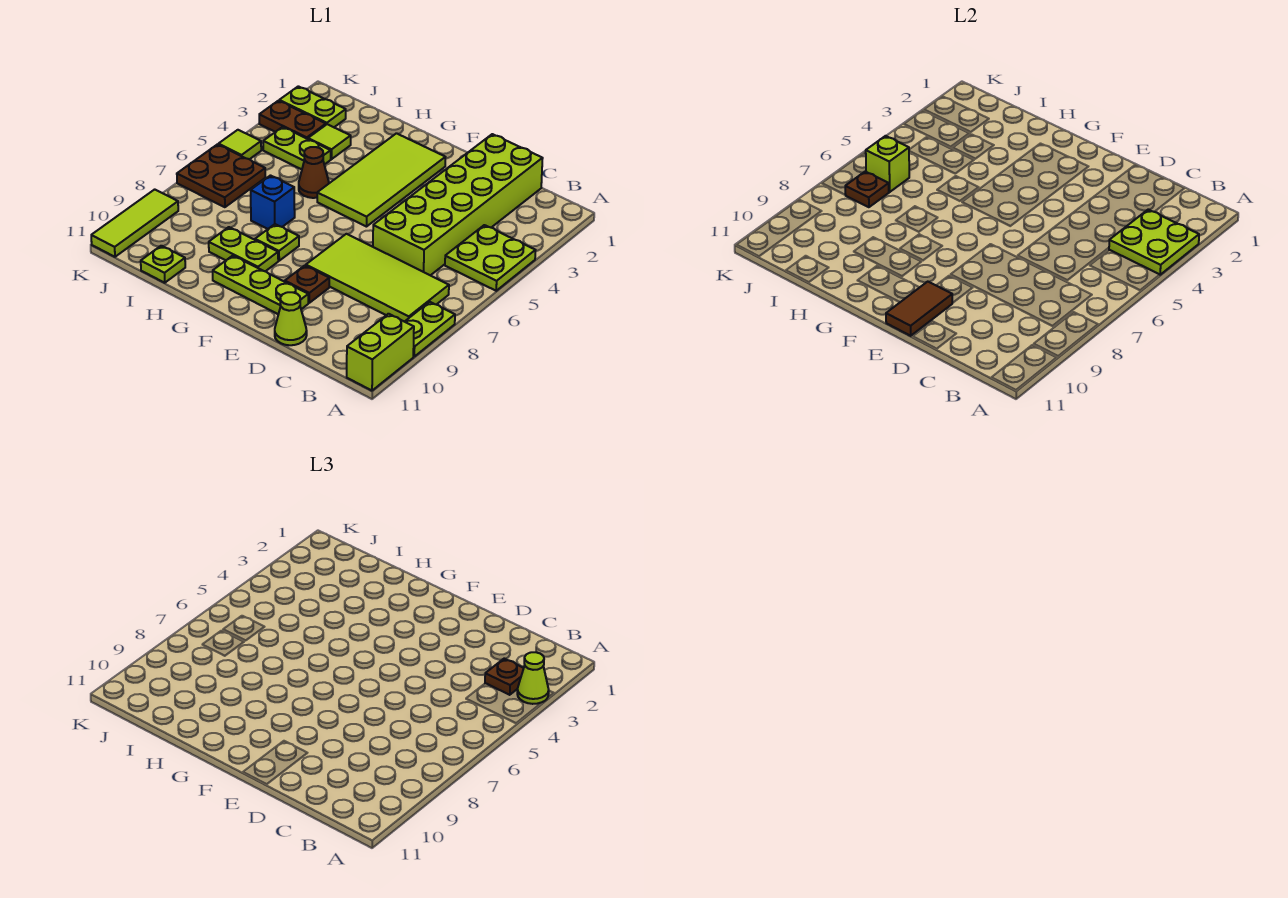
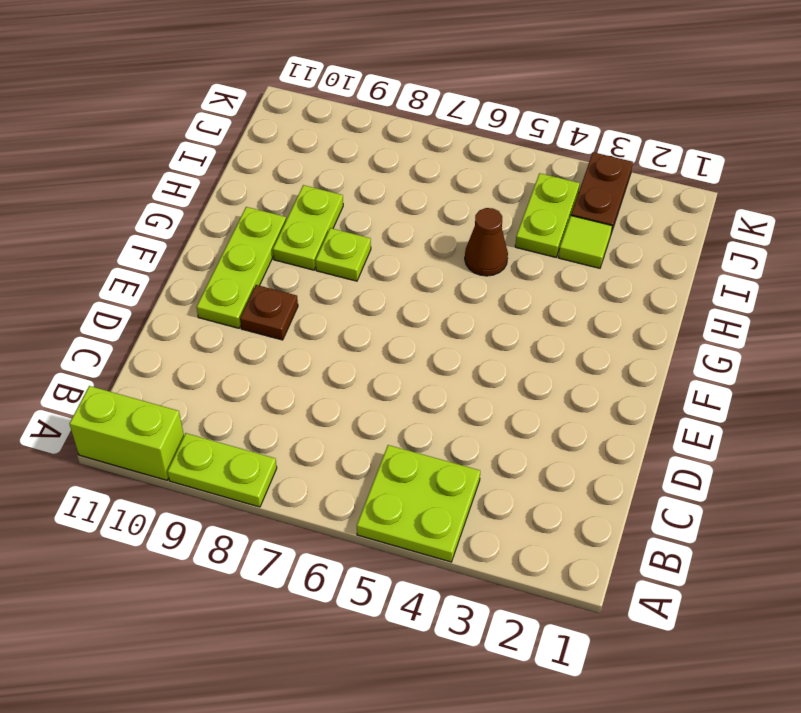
none -> lime 2x4 tile [306,234,449,322]
none -> lime 2x6 brick [373,134,543,275]
none -> lime 1x1 cone [275,292,307,345]

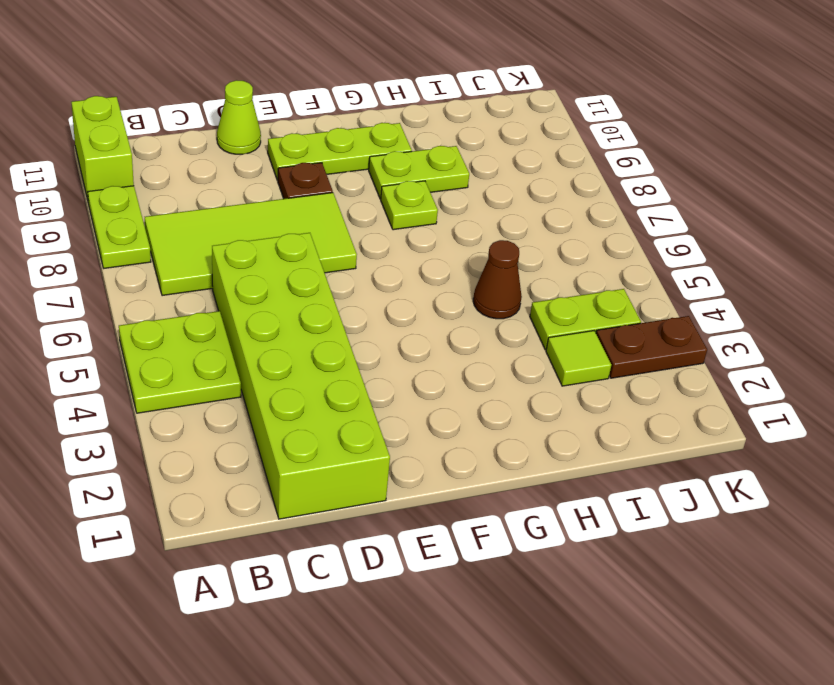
none -> lime 2x4 tile [317,133,445,227]
none -> blue 1x1 brick [251,176,295,229]
none -> lime 1x1 plate [141,246,185,283]

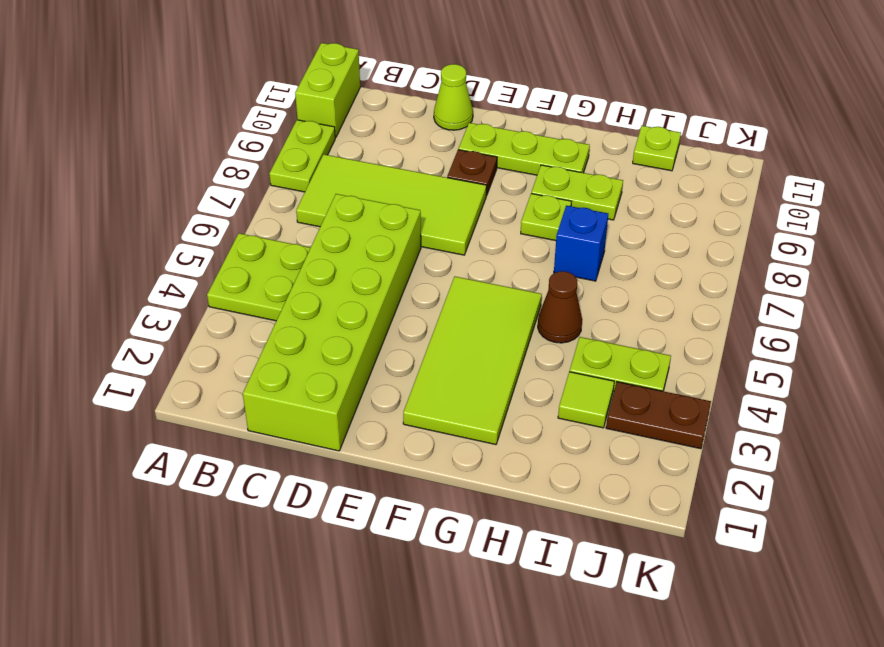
none -> lime 1x2 plate [279,86,346,127]
none -> brown 2x2 plate [177,144,265,207]
none -> lime 1x1 tile [218,130,261,159]

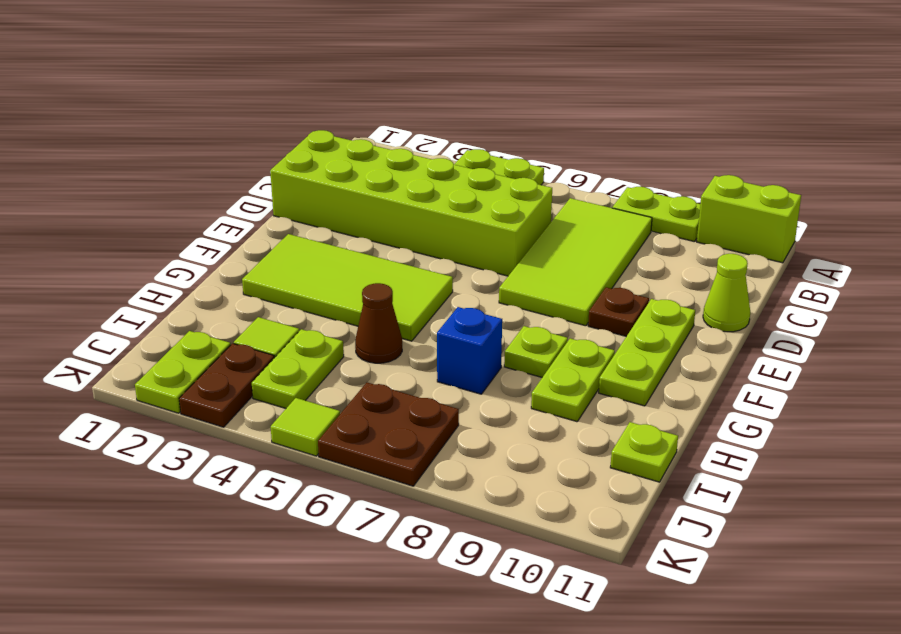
none -> lime 1x3 tile [91,189,178,257]
none -> lime 2x2 plate [1109,210,1199,275]
none -> brown 1x2 tile [886,282,952,336]

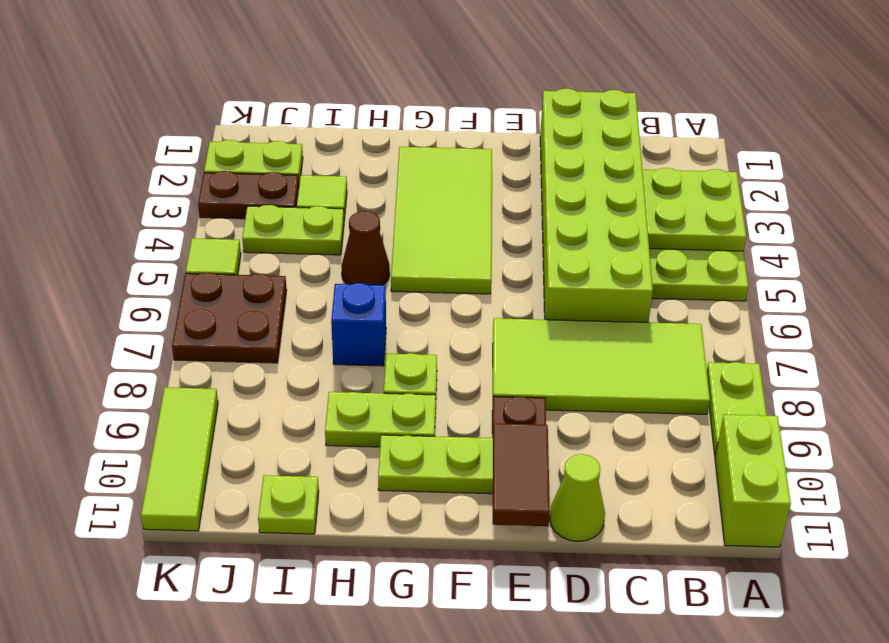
none -> lime 1x1 brick [866,136,909,192]
none -> brown 1x1 plate [845,172,889,207]
none -> lime 1x1 cone [517,652,549,704]

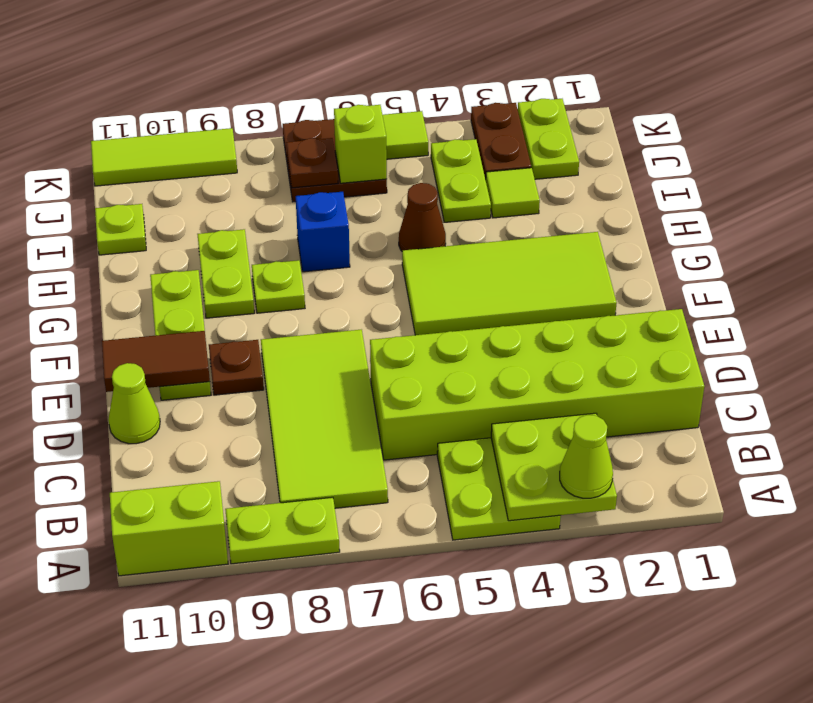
none -> brown 1x1 plate [485,659,524,695]

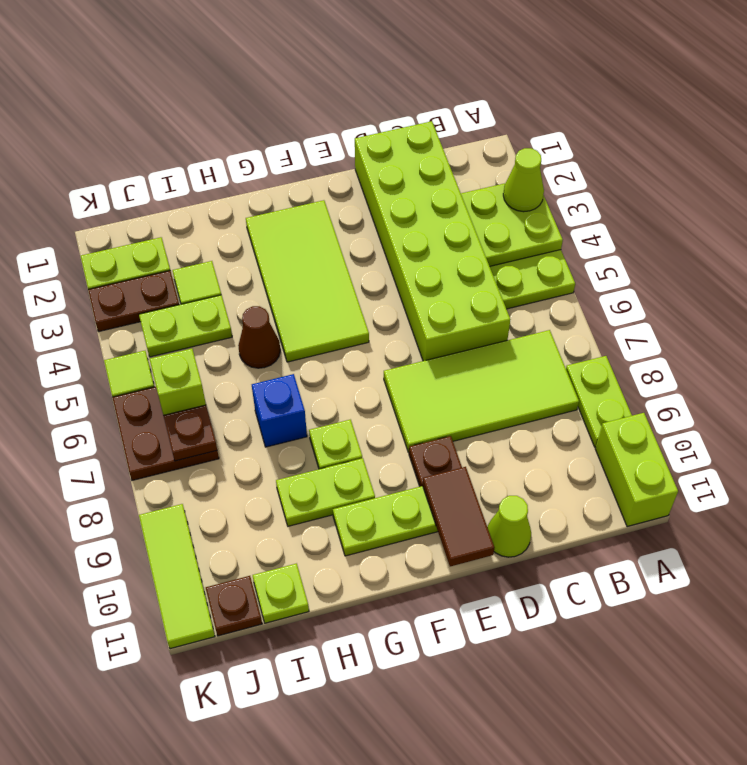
brown 1x1 plate [206,576,262,636] -> brown 1x1 plate moved to [485,659,524,695]

